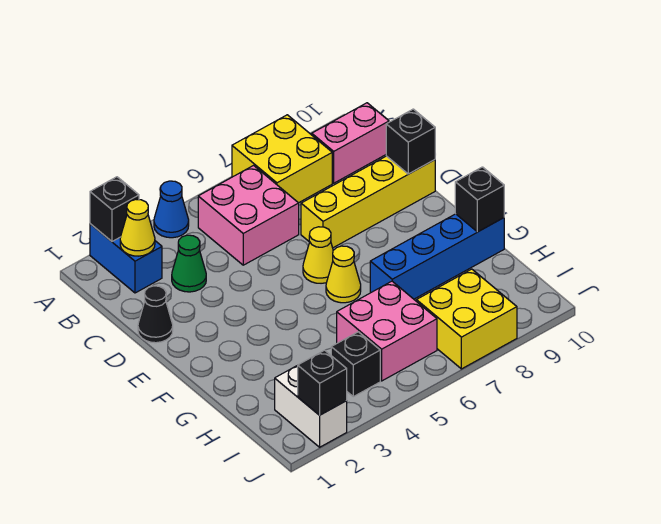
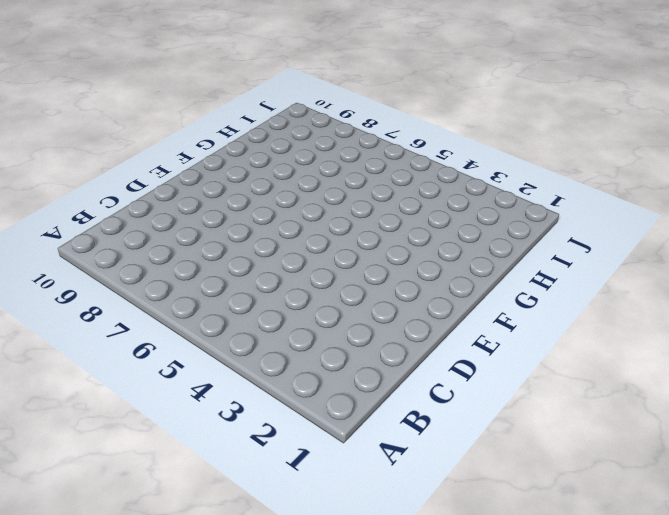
none -> blue 1x2 brick [90,224,162,293]
none -> blue 1x1 cone [154,181,189,238]
none -> yellow 2x2 brick [232,115,332,203]

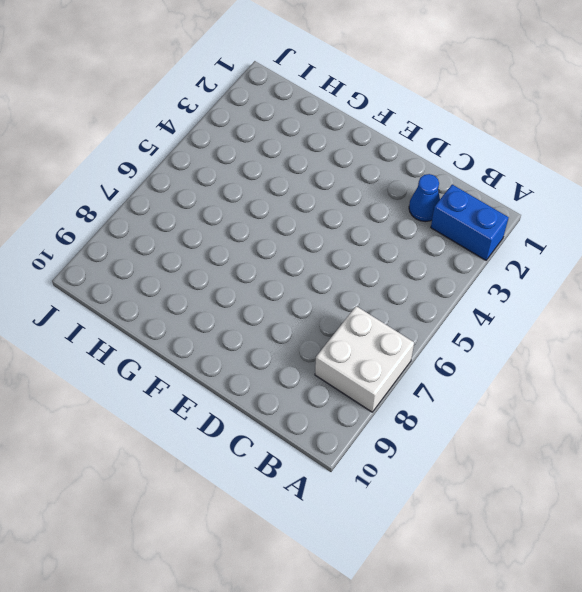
white 2x2 brick [315,306,414,412] -> yellow 2x2 brick [232,115,332,203]
blue 1x1 cone [409,174,440,222] -> blue 1x1 cone moved to [154,181,189,238]
none -> pink 2x2 brick [198,166,299,265]
none -> pink 1x2 brick [312,103,389,183]
none -> green 1x1 cone [172,235,206,292]

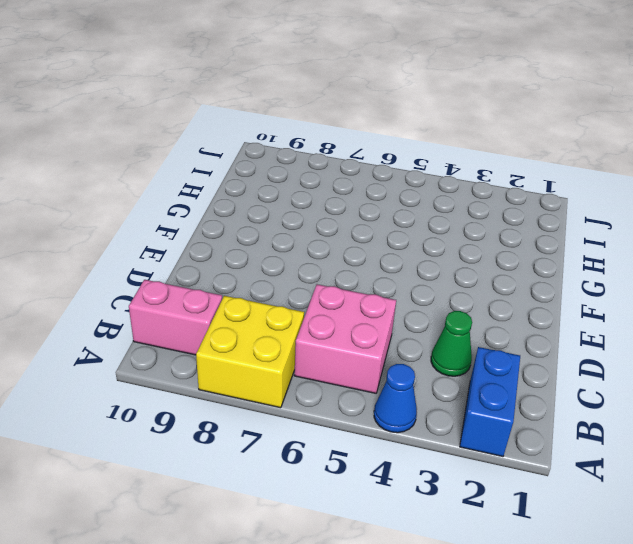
none -> black 1x1 cone [138,286,173,343]
none -> yellow 1x4 brick [301,156,435,248]
none -> yellow 1x1 cone [303,227,333,283]

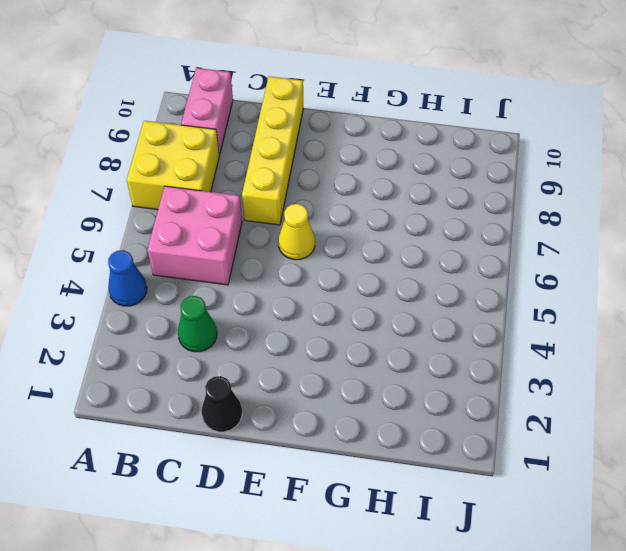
none -> blue 1x2 brick [90,224,162,293]
none -> yellow 1x1 cone [326,246,361,303]
none -> blue 1x4 brick [370,214,504,299]

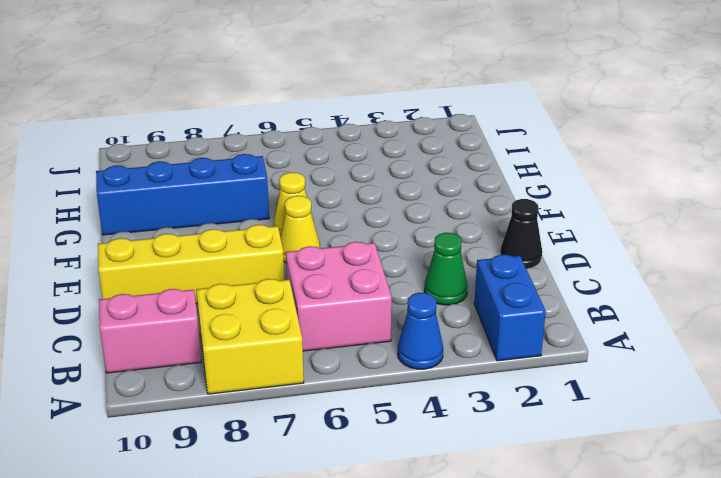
none -> pink 2x2 brick [337,281,437,381]
none -> white 1x2 brick [275,365,347,447]
none -> black 1x1 brick [331,332,380,397]

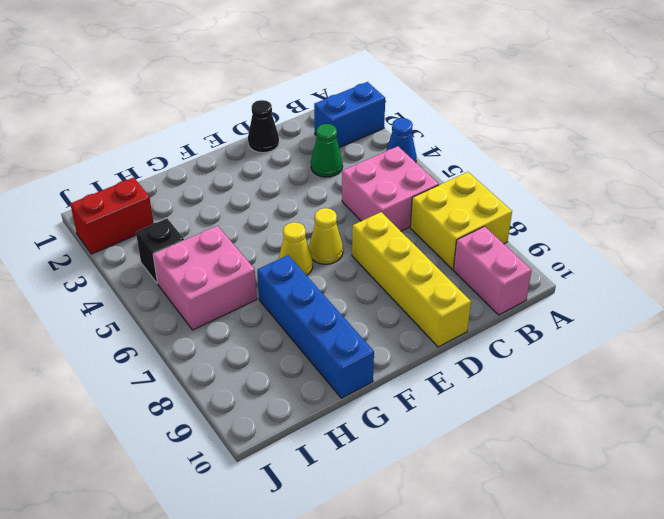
red 1x2 brick [70,178,153,254] -> white 1x2 brick [275,365,347,447]
none -> yellow 2x2 brick [416,269,517,369]
none -> black 1x1 brick [90,177,139,241]
none -> yellow 1x1 cone [120,200,155,256]

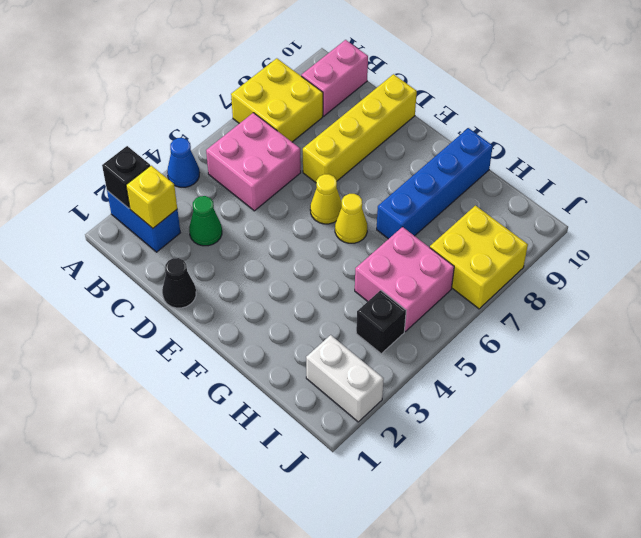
yellow 1x1 brick [126,166,177,228] -> yellow 1x1 cone [120,200,155,256]
none -> black 1x1 brick [386,109,435,174]
none -> black 1x1 brick [455,167,504,232]
none -> black 1x1 brick [298,350,347,415]

